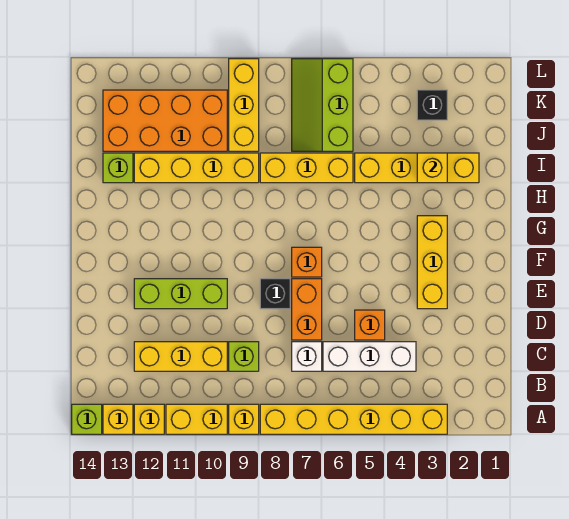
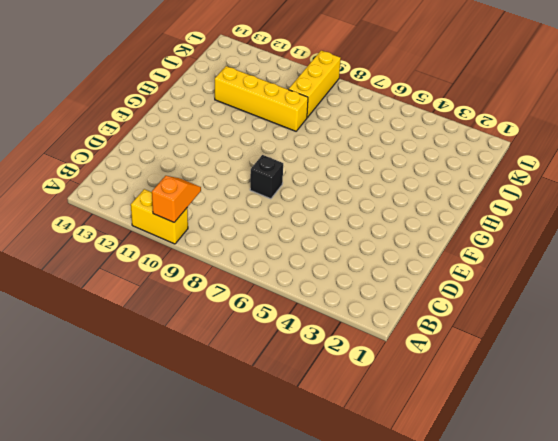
orange 1x2 slope [152,176,201,222] -> none
none -> yellow 1x6 brick [260,404,447,434]
none -> yellow 1x1 brick [229,404,259,434]
none -> yellow 1x1 brick [134,404,164,434]

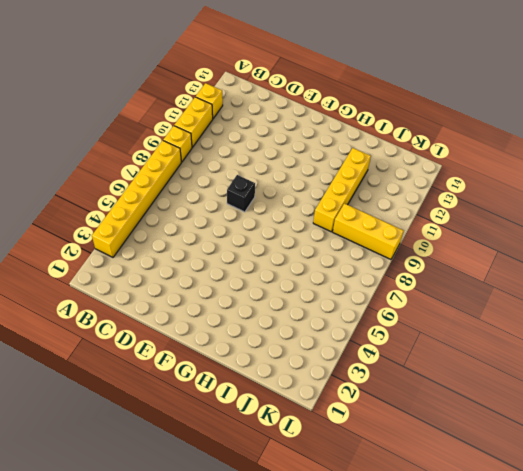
none -> yellow 1x1 brick [103,404,133,434]
none -> lime 1x1 brick [72,404,102,434]
none -> white 1x3 brick [323,342,416,371]

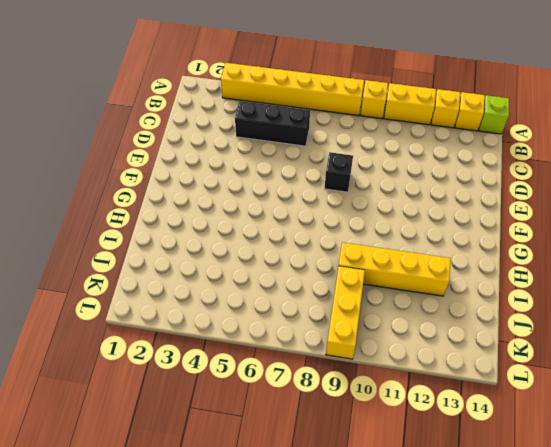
black 1x3 brick [235,101,310,146] -> white 1x3 brick [323,342,416,371]
none -> white 1x1 brick [292,342,322,371]
none -> lime 1x1 brick [229,342,259,371]
none -> yellow 1x3 brick [134,342,227,371]

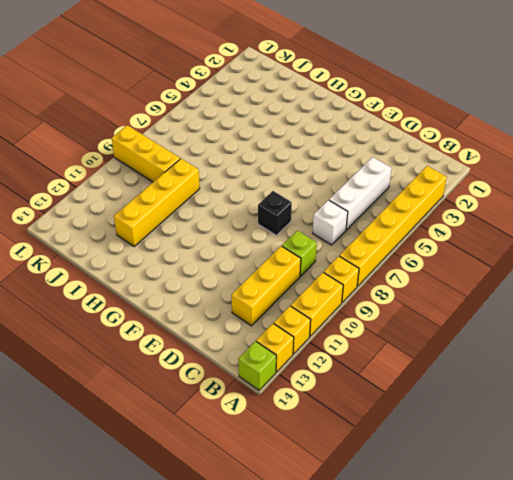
none -> orange 1x1 brick [355,310,385,340]
none -> orange 1x2 brick [292,279,322,340]
none -> yellow 1x3 brick [417,216,447,309]

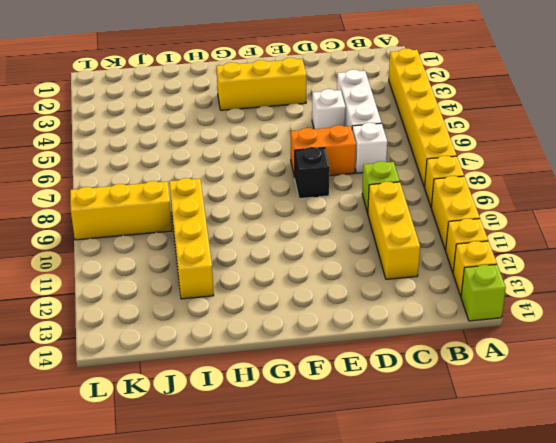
white 1x1 brick [312,89,346,129] -> orange 1x1 brick [355,310,385,340]
none -> lime 1x3 brick [134,279,227,309]
none -> orange 1x1 brick [292,247,322,277]
none -> yellow 1x4 brick [355,153,479,183]

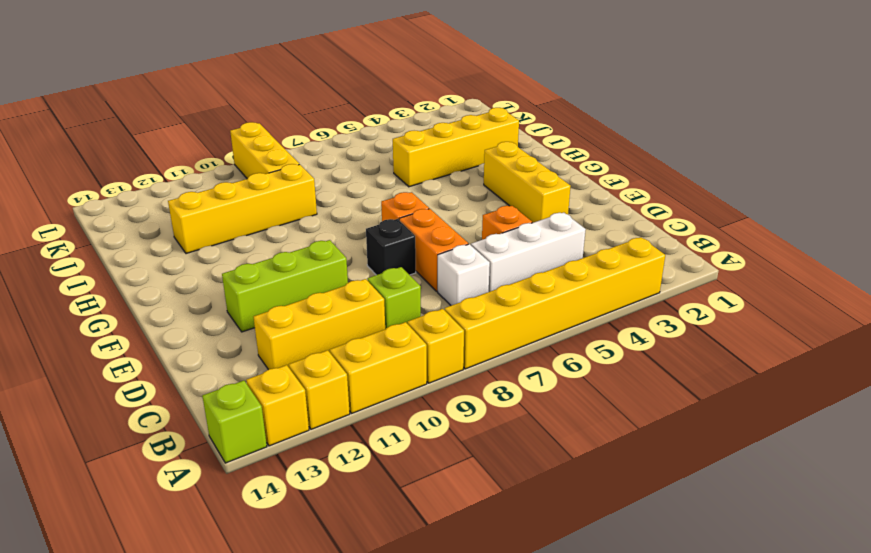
none -> yellow 1x3 brick [260,153,353,183]
none -> lime 1x1 brick [103,153,133,183]
none -> lime 2x3 slope [292,59,353,151]

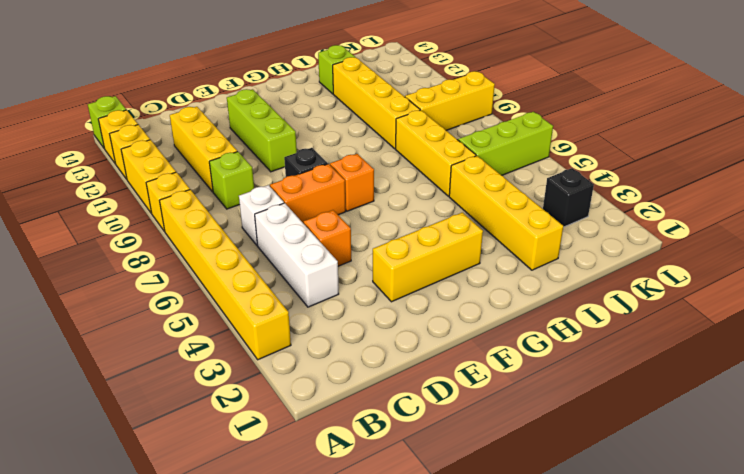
none -> orange 2x4 brick [103,90,227,151]
none -> yellow 1x1 brick [417,153,447,183]

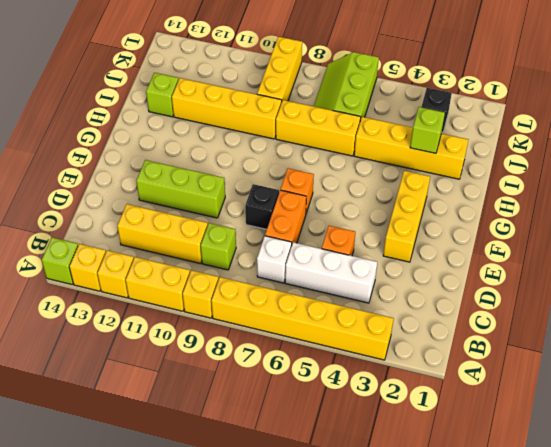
lime 1x1 brick [410,107,445,153] -> yellow 1x1 brick [417,153,447,183]
none -> orange 2x4 brick [103,90,227,151]

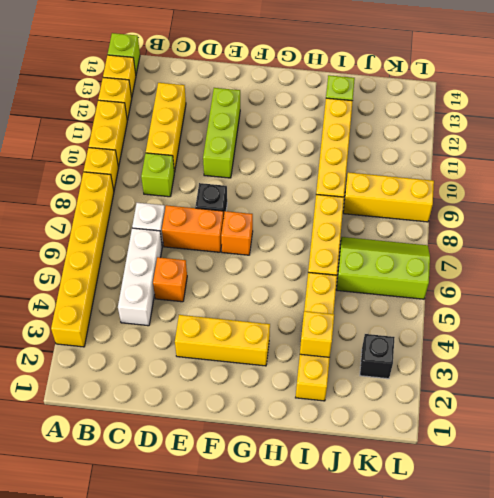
none -> orange 2x4 brick [103,90,227,151]

